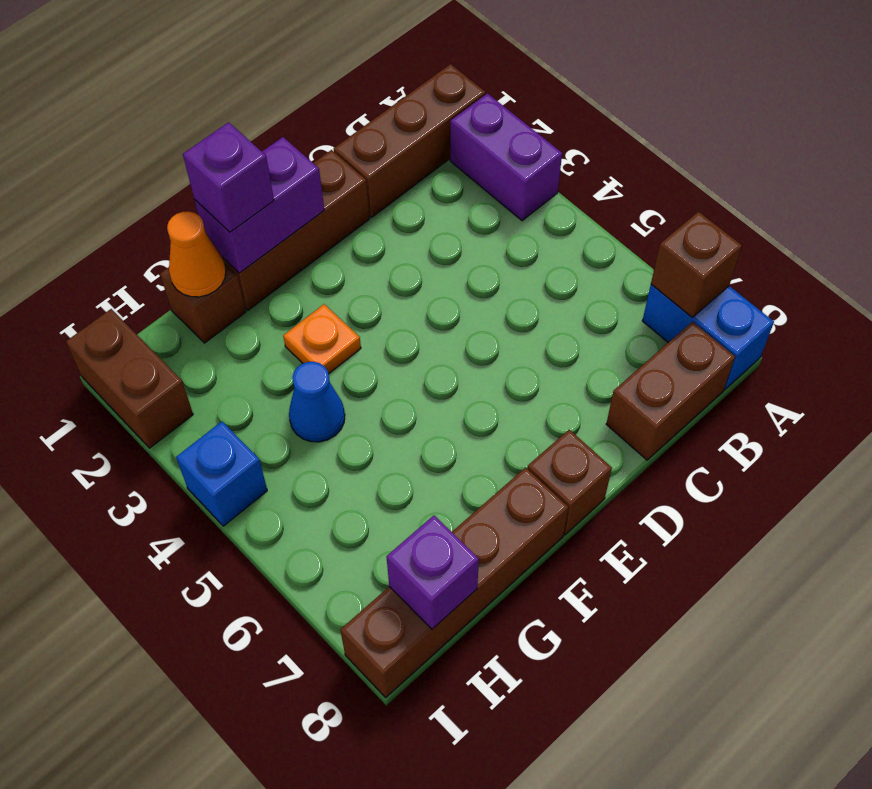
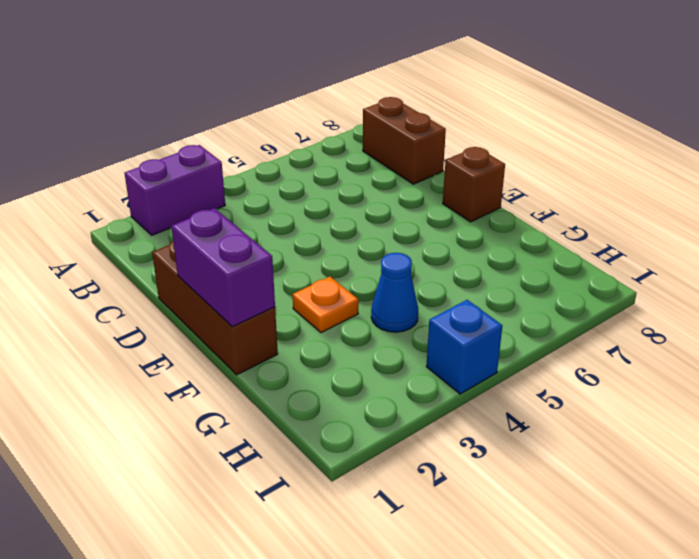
none -> brown 1x3 brick [334,64,486,217]
none -> blue 1x2 brick [642,284,774,390]
none -> brown 1x4 brick [340,468,568,697]

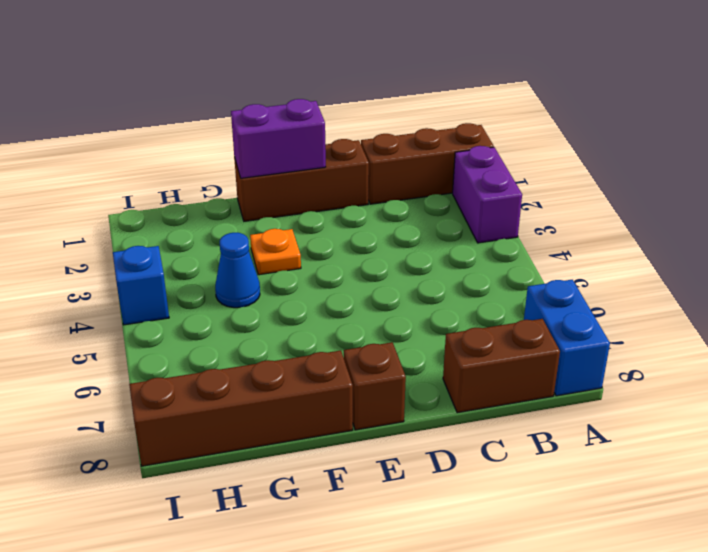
none -> brown 1x1 brick [160,263,246,343]
none -> brown 1x2 brick [66,309,193,448]
none -> brown 1x1 brick [651,212,742,318]

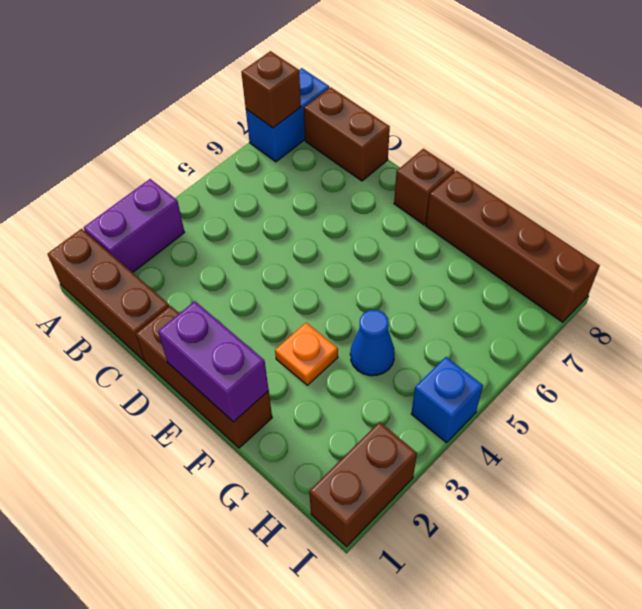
none -> brown 1x1 brick [160,263,246,343]
none -> orange 1x1 cone [167,211,226,297]
none -> purple 1x1 brick [386,516,479,629]

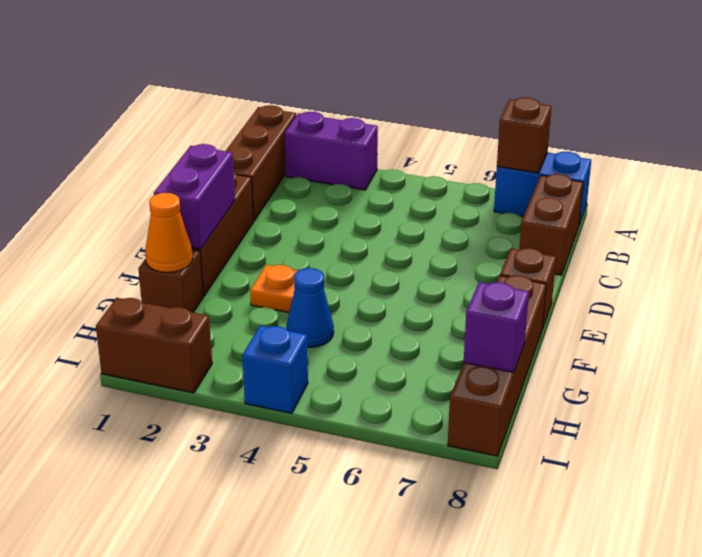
none -> purple 1x1 brick [183,122,274,232]

